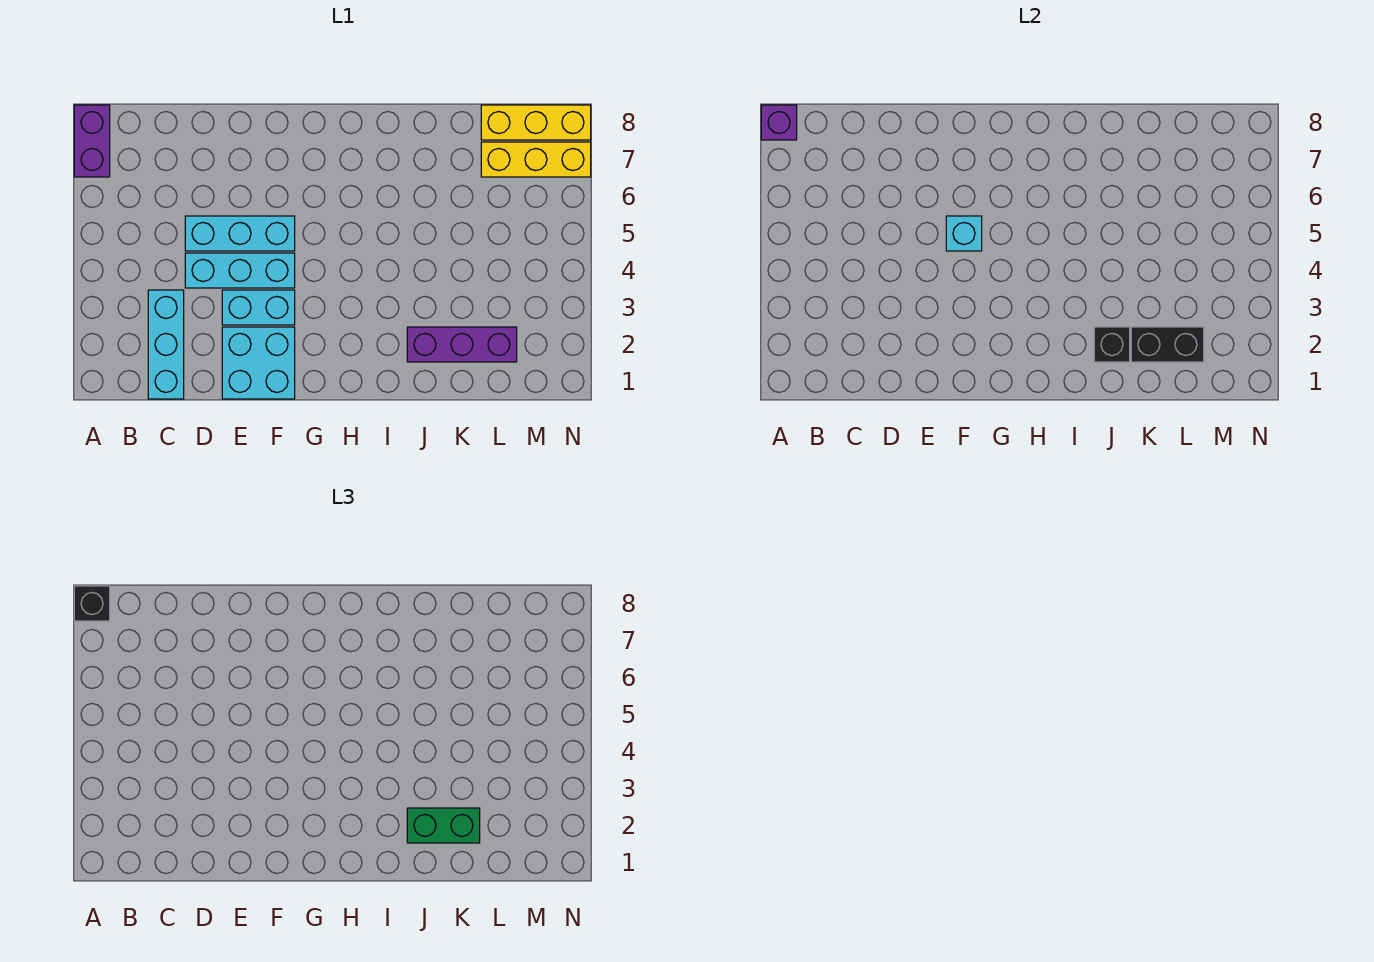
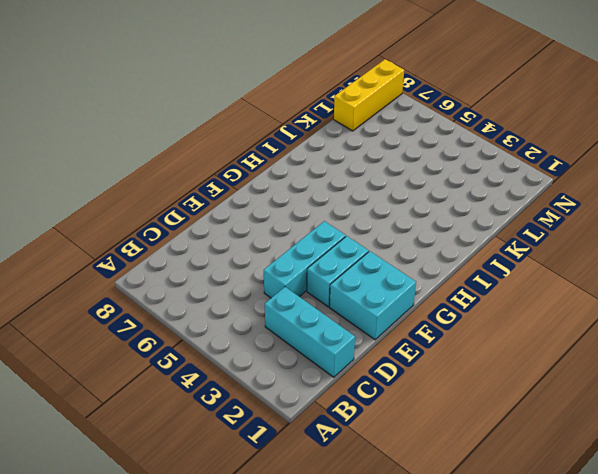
none -> purple 1x2 brick [74,105,110,177]
none -> cyan 1x3 brick [185,216,295,251]
none -> purple 1x3 brick [407,327,517,362]

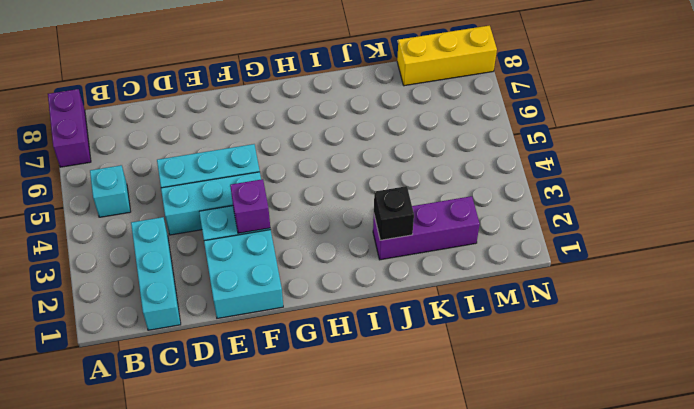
cyan 1x1 brick [90,165,131,217] -> cyan 1x1 brick moved to [946,216,982,251]
purple 1x1 brick [230,179,270,233] -> purple 1x1 brick moved to [761,105,797,140]
none -> yellow 1x3 brick [481,142,591,177]
none -> black 1x2 brick [1131,327,1204,362]
none -> black 1x1 brick [74,586,110,621]

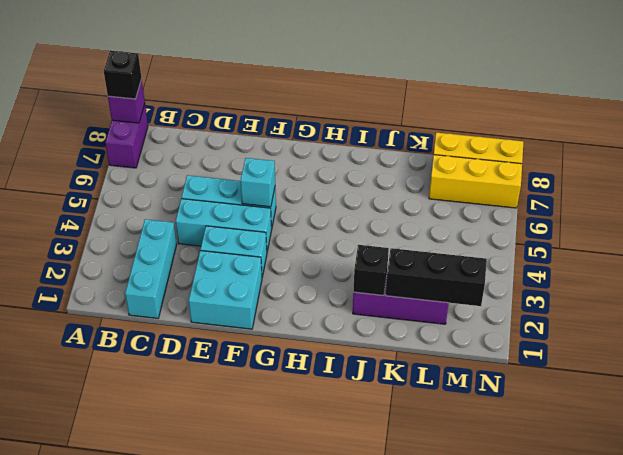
black 1x3 brick [386,248,487,306] -> black 1x2 brick [1131,327,1204,362]
none -> green 1x2 brick [407,808,480,843]

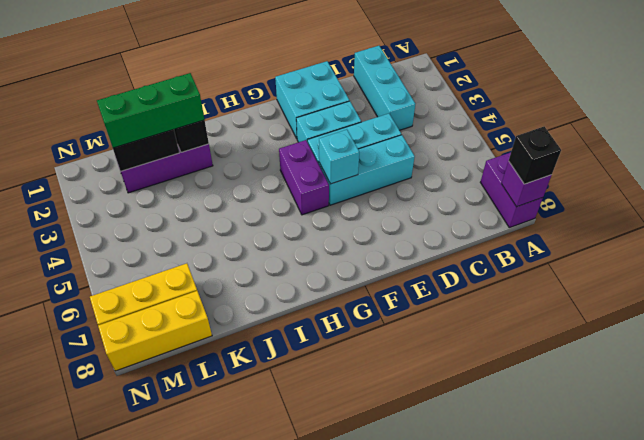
purple 1x2 brick [279,140,329,215] -> none
green 1x3 brick [97,73,204,148] -> green 1x2 brick [407,808,480,843]

